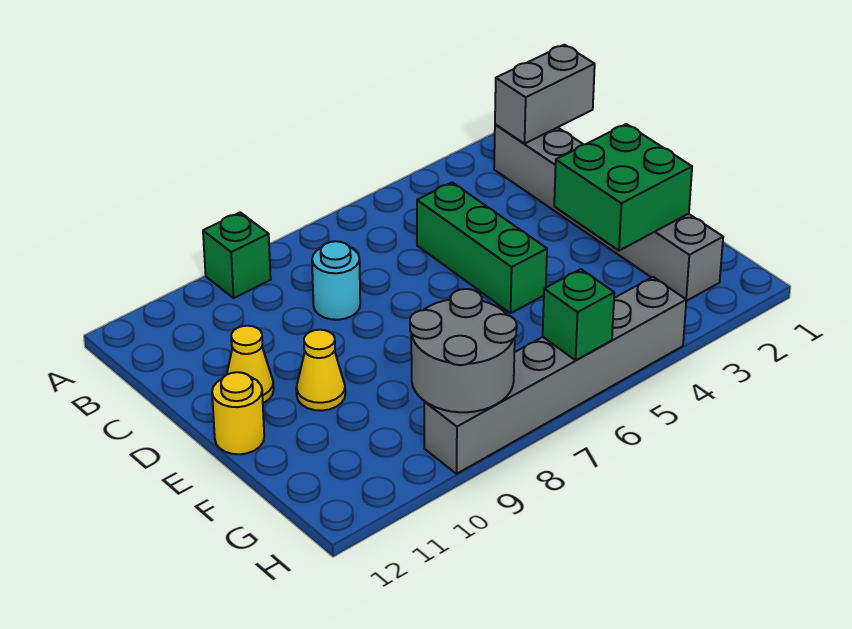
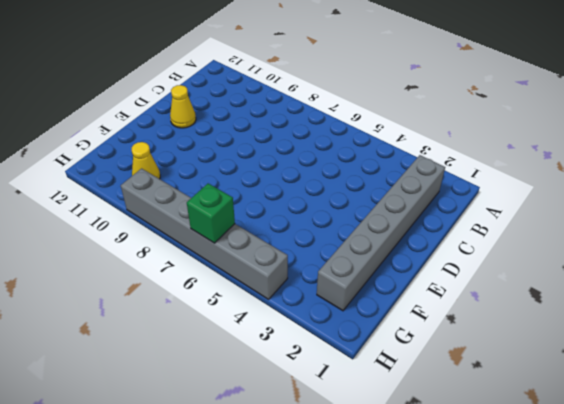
yellow 1x1 cone [132,142,160,179] -> yellow 1x1 cone moved to [296,330,345,411]
none -> green 1x1 brick [203,212,271,298]
none -> green 1x3 brick [417,182,547,313]
none -> cyan 1x1 round brick [312,241,360,320]

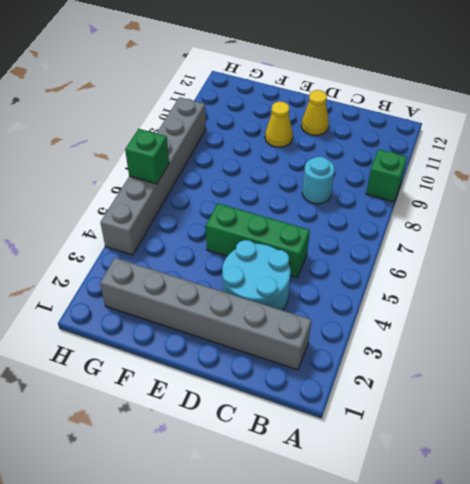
cyan 2x2 round brick [222,240,291,310] -> none
none -> yellow 1x1 round brick [212,372,264,454]
none -> grey 1x2 brick [495,45,595,144]
none -> green 2x2 brick [554,124,692,251]

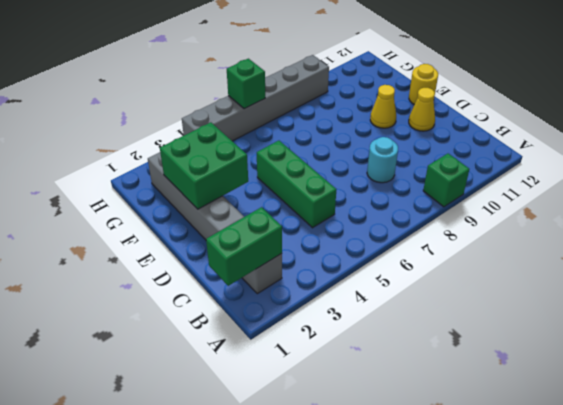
green 1x2 brick [206,207,282,286] -> grey 1x2 brick [495,45,595,144]
none -> grey 2x2 round brick [410,289,517,412]

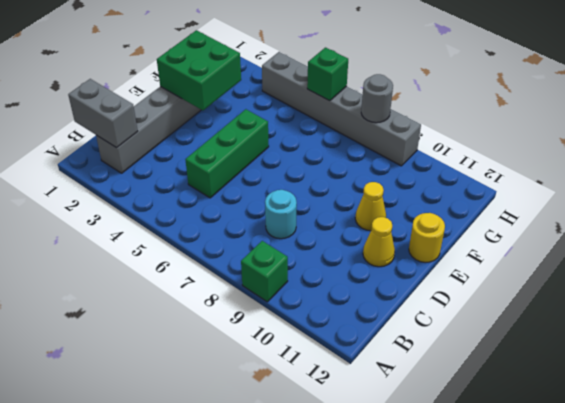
grey 1x1 round brick [361,74,393,123] -> grey 2x2 round brick [410,289,517,412]

